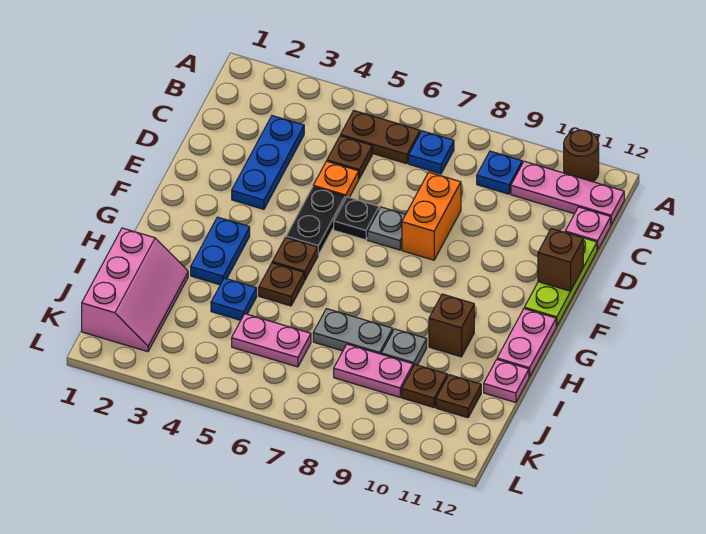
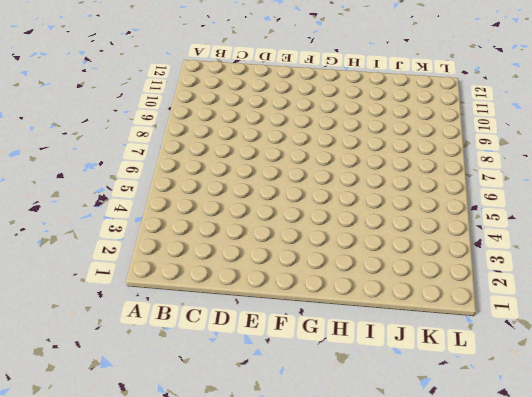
none -> brown 1x1 round brick [564,130,599,182]
none -> brown 1x2 plate [341,111,420,164]
none -> blue 1x1 plate [409,131,454,174]

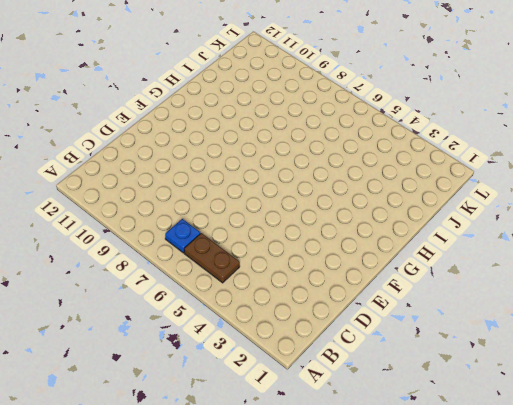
none -> brown 1x1 round brick [564,130,599,182]
none -> blue 1x1 plate [477,151,522,194]
none -> pink 1x3 plate [511,161,624,224]

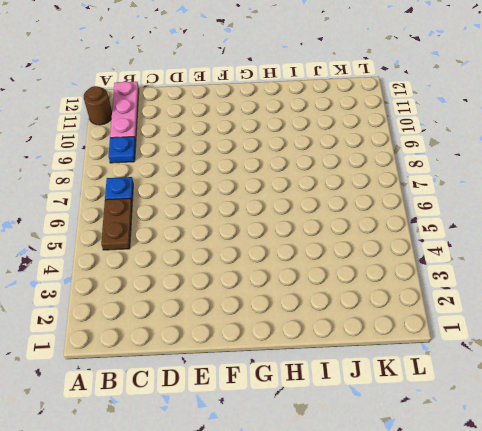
none -> blue 1x3 plate [232,116,304,209]
none -> brown 1x1 plate [327,136,372,179]
none -> pink 1x1 plate [565,207,611,250]

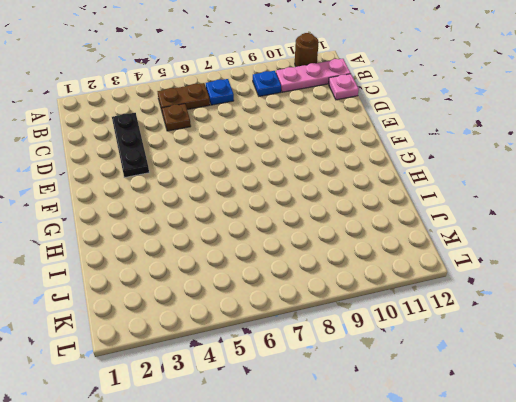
black 1x3 plate [112,113,149,178] -> blue 1x3 plate [232,116,304,209]
none -> orange 1x1 plate [313,161,359,199]
none -> orange 1x2 brick [402,172,461,260]
none -> lime 1x3 plate [524,238,597,326]

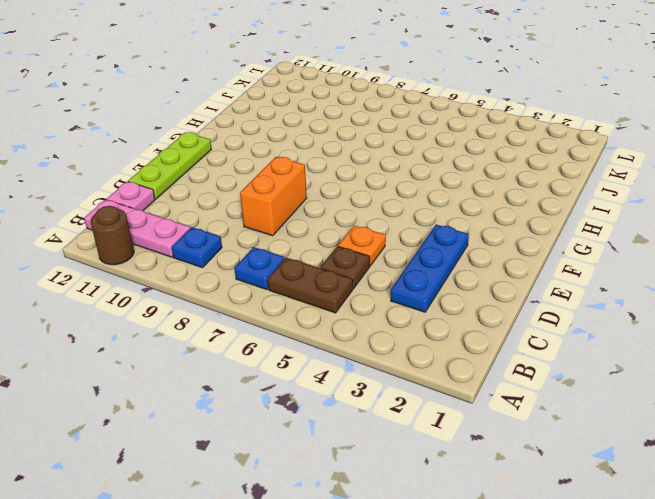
none -> black 1x2 plate [286,187,345,255]
none -> black 1x1 plate [334,197,379,240]
none -> grey 1x1 plate [368,207,406,250]

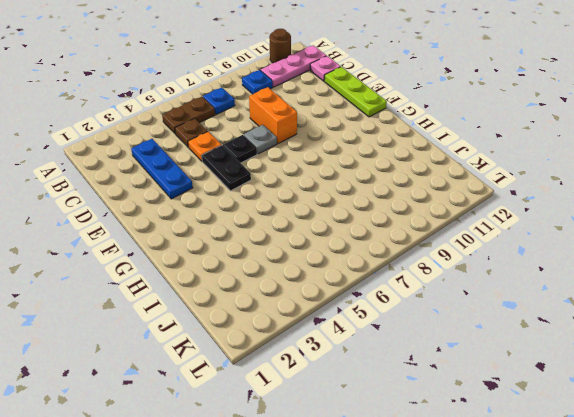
none -> blue 1x2 plate [191,217,250,285]
none -> brown 1x1 plate [272,237,318,281]
none -> pink 1x2 plate [497,309,556,377]

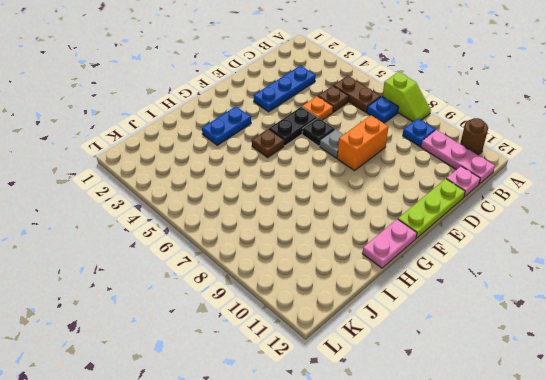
lime 1x2 slope [382,72,431,122] -> none
none -> brown 1x1 plate [259,263,304,306]
none -> brown 1x1 brick [429,294,474,357]
none -> pink 2x3 slope [82,228,188,352]

